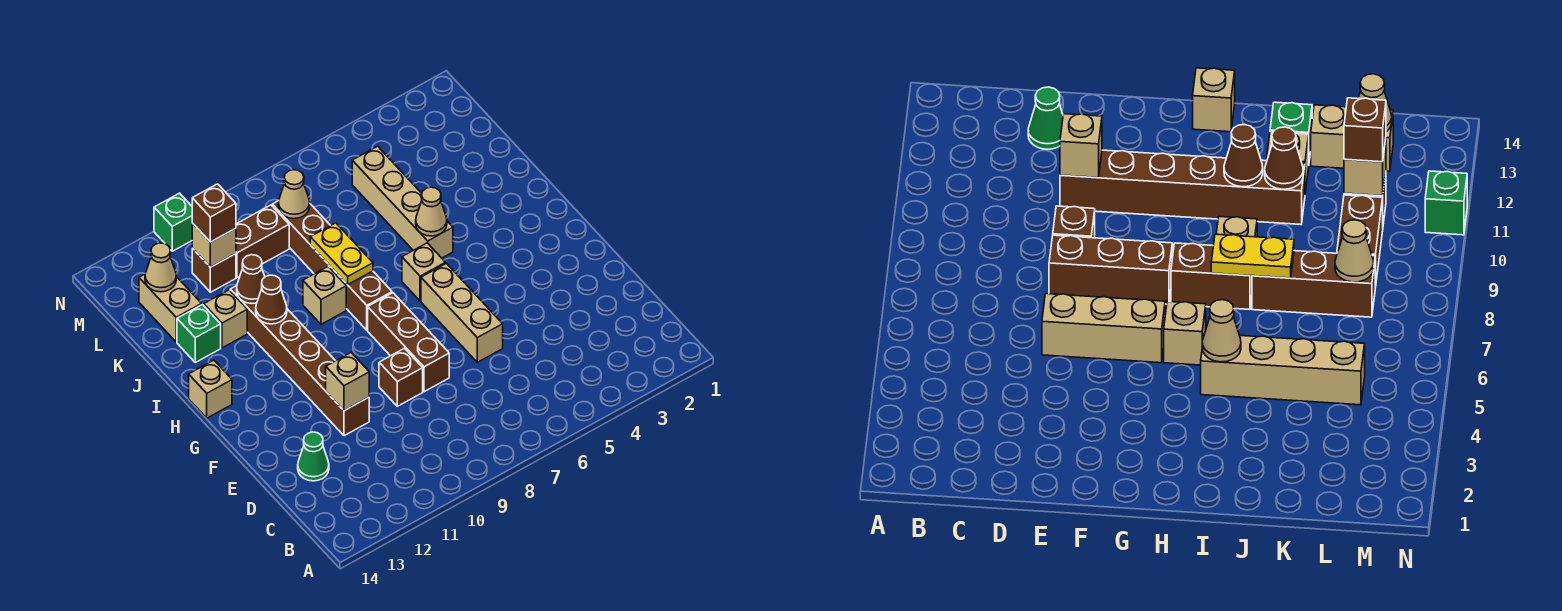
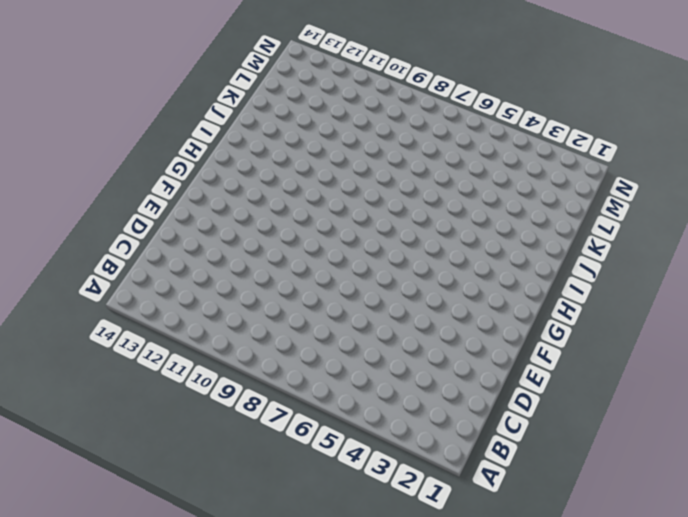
none -> green 1x1 cone [298,432,329,481]
none -> tan 1x3 brick [421,263,503,362]
none -> brown 1x3 brick [368,293,449,392]

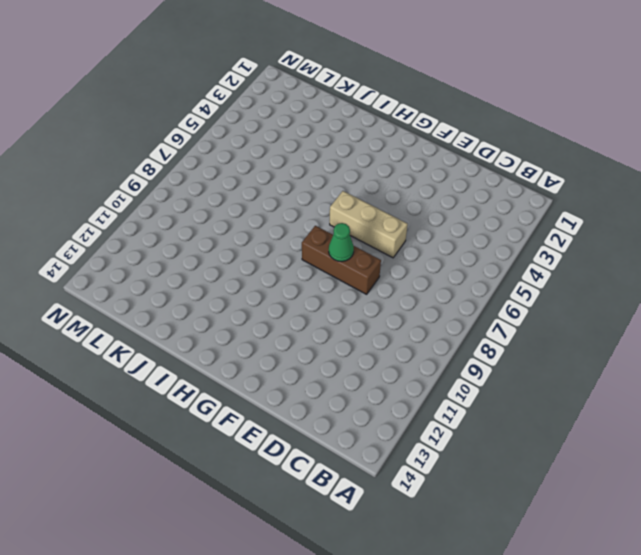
green 1x1 cone [329,223,354,261] -> green 1x1 cone moved to [298,432,329,481]
none -> brown 1x1 brick [379,348,423,406]
none -> brown 1x6 brick [230,286,369,436]
none -> tan 1x1 brick [402,243,445,301]

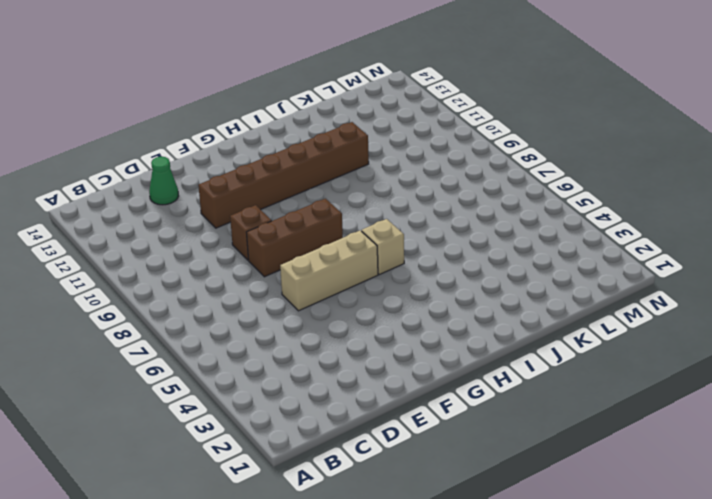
none -> brown 1x2 brick [330,266,392,330]
none -> tan 1x1 brick [189,360,232,418]
none -> tan 1x4 brick [352,146,453,258]

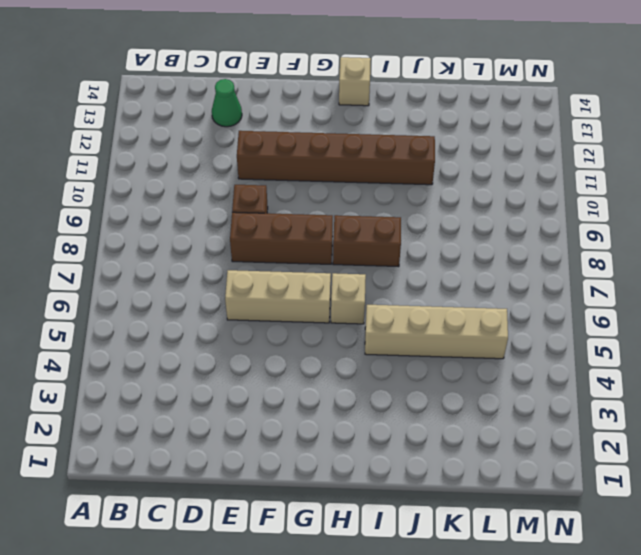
none -> tan 1x1 brick [303,267,346,324]
none -> brown 1x3 brick [272,201,331,274]
none -> tan 1x1 brick [204,290,247,348]

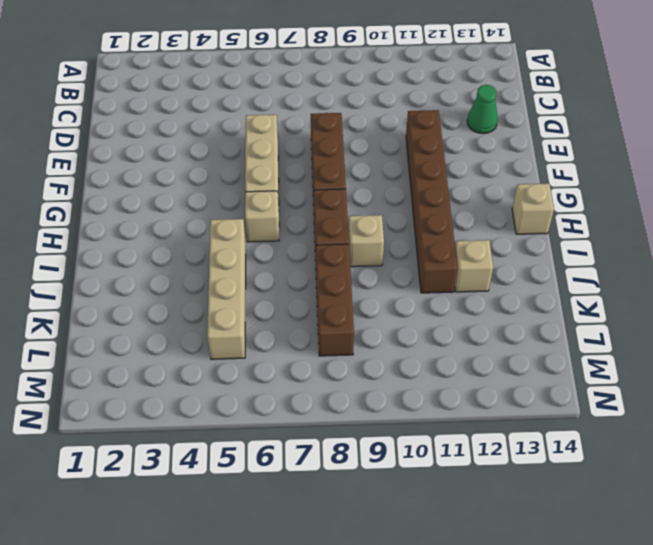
none -> brown 1x1 brick [379,348,423,406]
none -> green 1x1 brick [177,305,221,362]
none -> tan 1x2 brick [139,274,202,342]

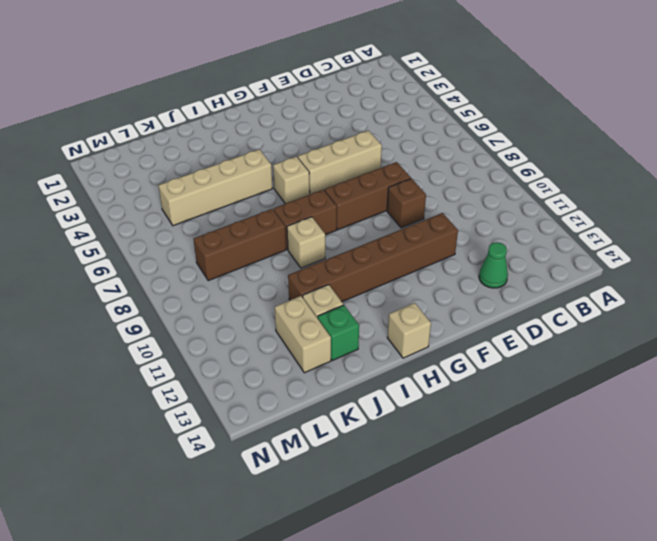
tan 1x2 brick [275,296,331,373] -> tan 1x2 brick turned to [139,274,202,342]
none -> brown 1x2 brick [236,205,289,278]
none -> brown 1x1 brick [192,248,236,292]
none -> green 1x1 brick [154,193,192,251]

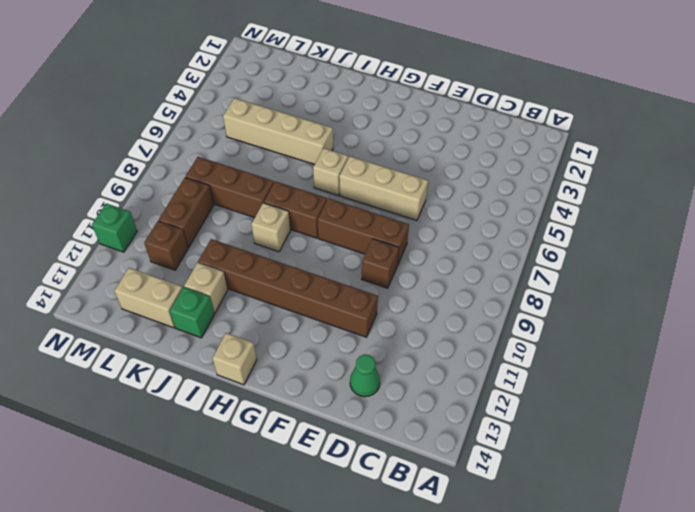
none -> tan 1x1 brick [326,353,369,411]
none -> tan 1x1 cone [416,187,447,236]
none -> yellow 1x2 plate [310,223,373,285]

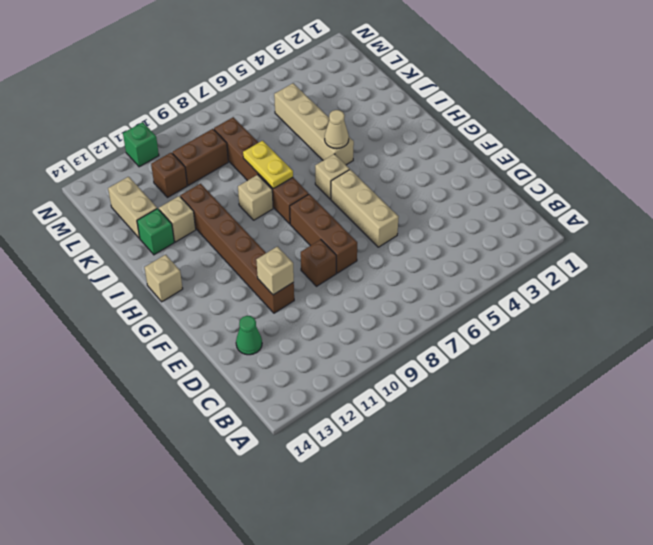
none -> brown 1x1 cone [256,275,287,324]
none -> brown 1x1 cone [237,255,265,304]
none -> tan 1x1 cone [278,170,310,219]

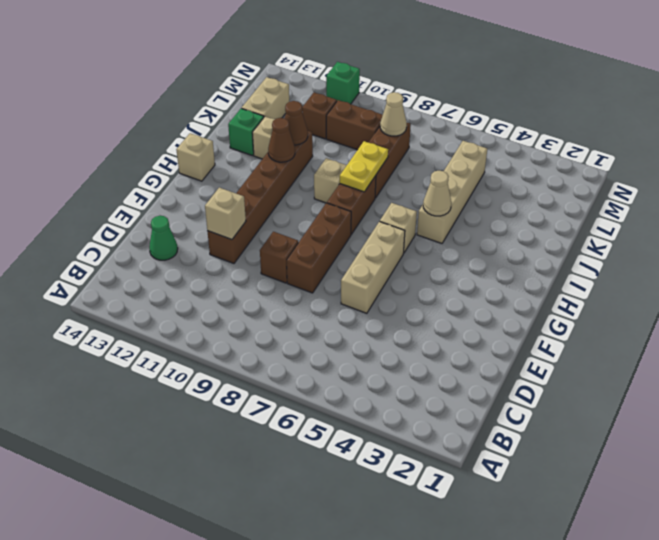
none -> tan 1x1 brick [192,223,236,267]
none -> tan 1x1 cone [145,243,176,292]
none -> brown 1x1 brick [192,184,236,242]

